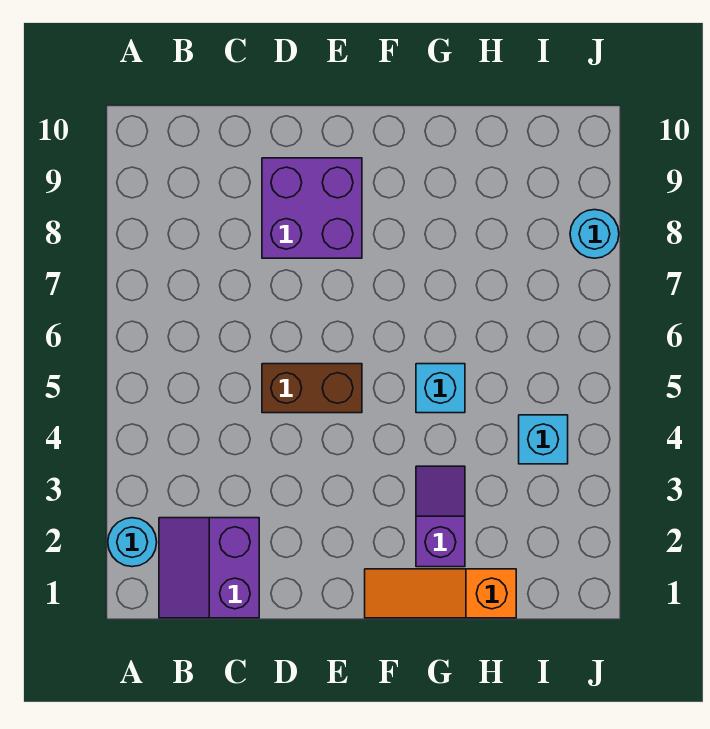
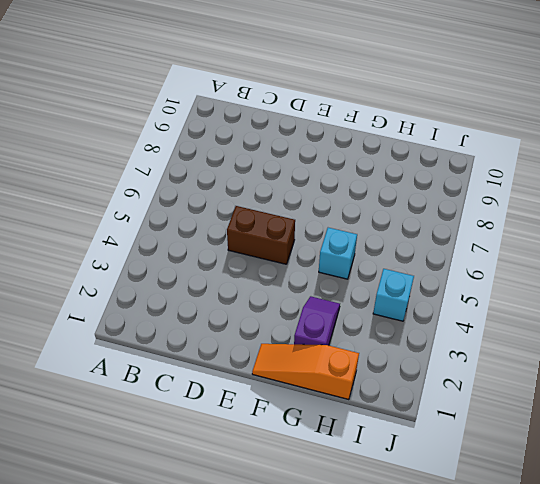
none -> cyan 1x1 round brick [108,518,157,567]
none -> purple 2x2 slope [159,518,259,618]

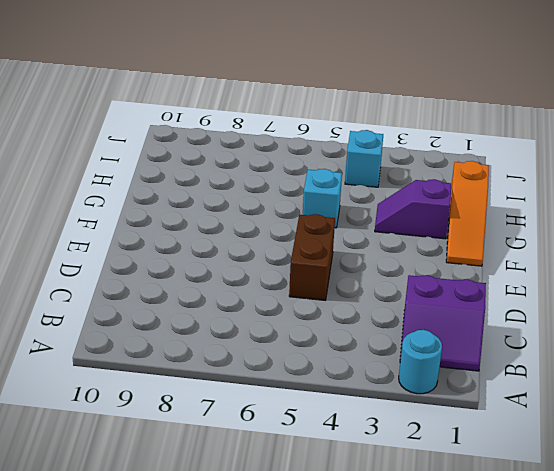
none -> purple 2x2 brick [262,158,362,258]
none -> cyan 1x1 round brick [570,210,619,258]

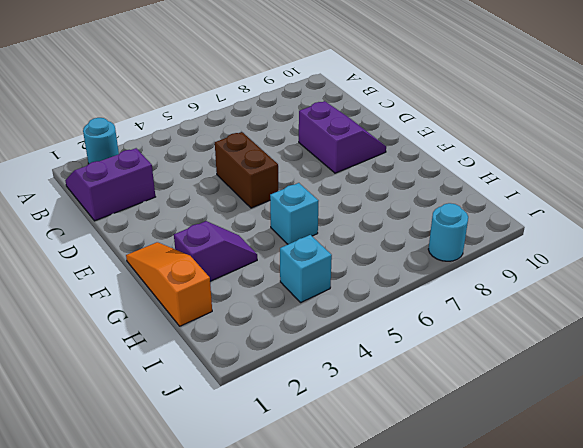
purple 2x2 slope [299,101,386,173] -> purple 2x2 brick [262,158,362,258]

